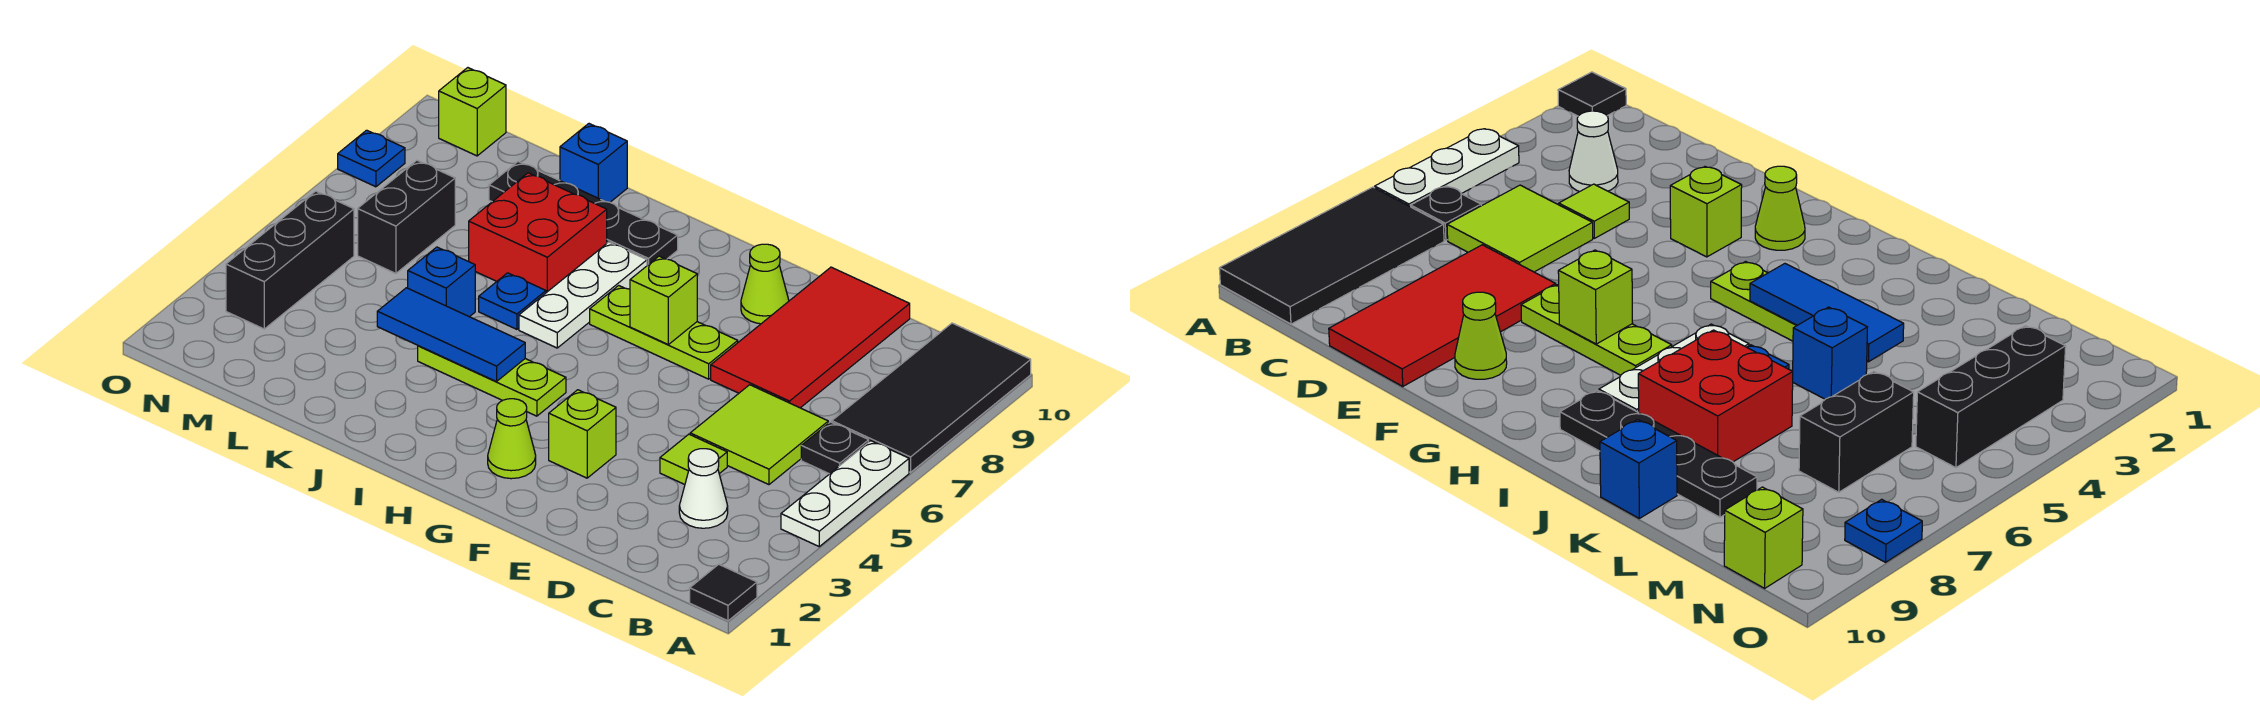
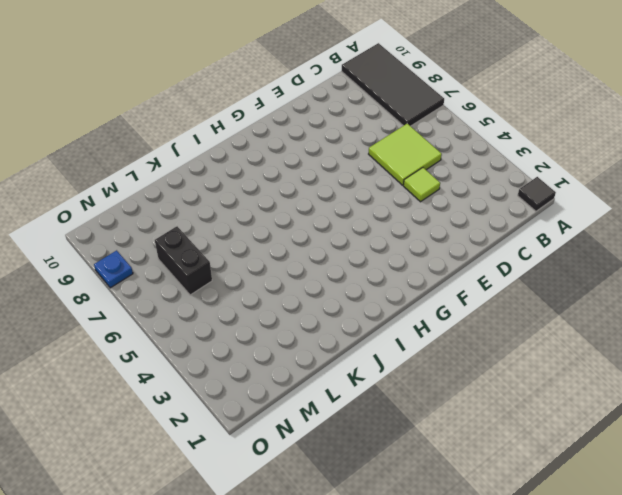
none -> white 1x3 plate [781,441,909,546]
none -> black 1x1 plate [801,422,869,474]
none -> white 1x1 cone [679,449,728,528]

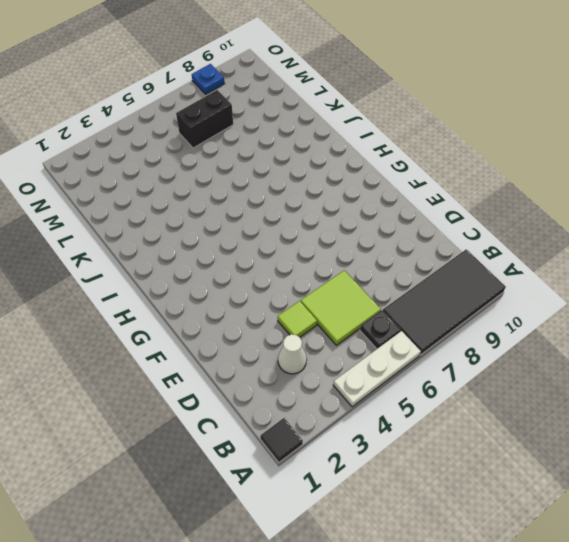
none -> red 2x4 tile [711,267,910,408]
none -> lime 1x1 brick [549,390,616,478]
none -> lime 1x3 plate [590,285,738,379]

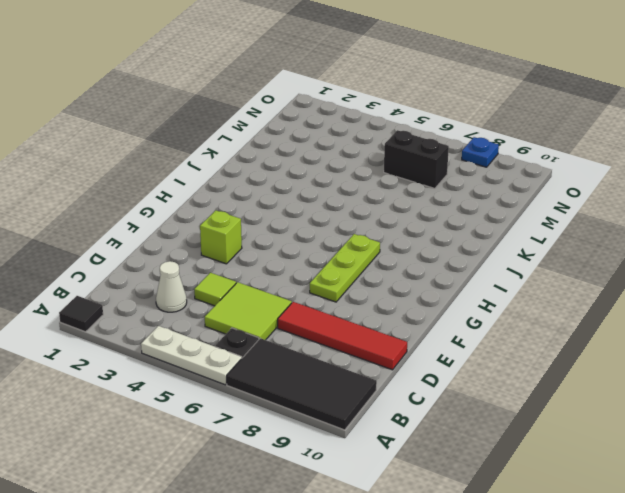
red 1x4 tile [278,302,407,370] -> red 2x4 tile [711,267,910,408]
none -> lime 1x1 cone [741,244,789,324]
none -> lime 1x1 cone [488,399,536,479]
none -> lime 1x3 plate [418,346,566,416]

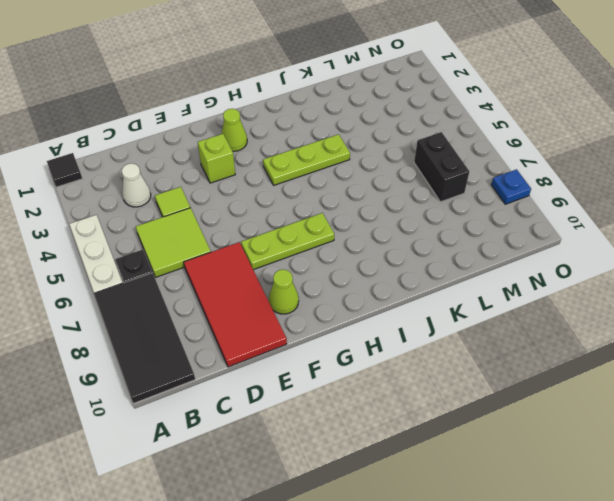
none -> white 1x3 plate [519,242,647,348]
none -> black 1x4 plate [489,162,678,265]
none -> blue 1x1 plate [479,273,546,329]

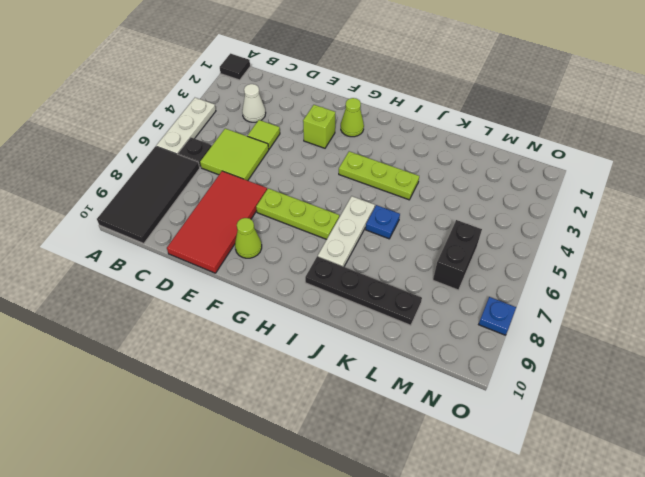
none -> red 2x2 brick [469,173,607,293]
none -> blue 1x1 brick [408,247,475,317]
none -> blue 1x1 brick [560,124,627,202]

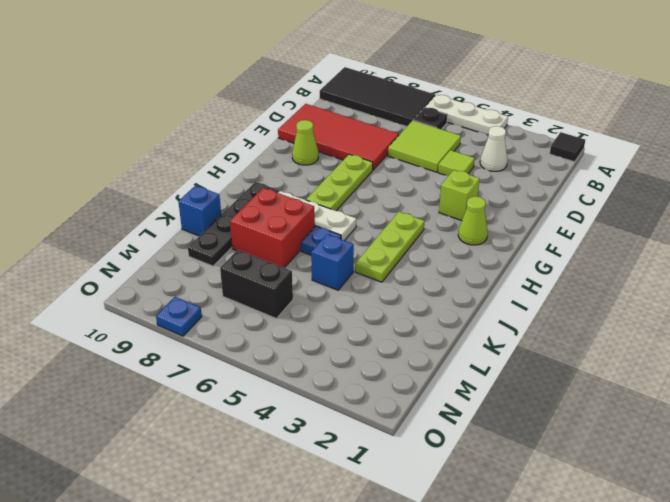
none -> black 1x3 brick [226,191,354,329]
none -> lime 1x1 brick [439,68,506,156]
none -> lime 1x1 brick [630,256,697,345]

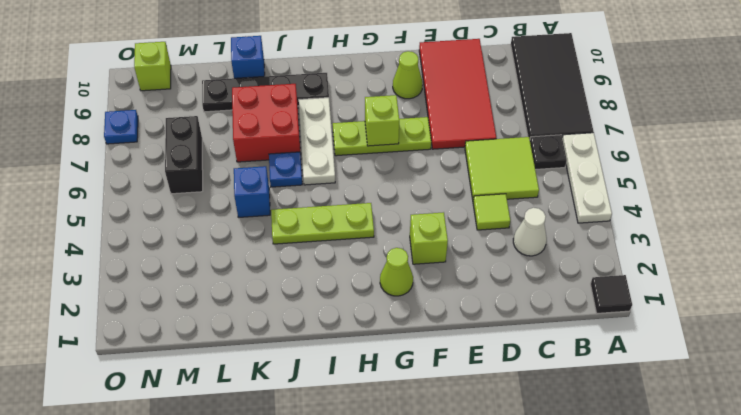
none -> black 1x3 brick [226,191,354,329]
none -> blue 1x3 tile [377,288,525,382]

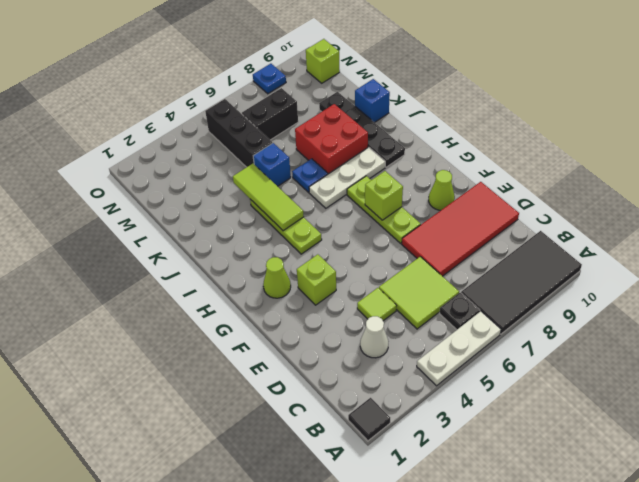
lime 1x3 tile [233,164,304,231] -> blue 1x3 tile [377,288,525,382]
black 1x3 brick [205,99,272,167] -> black 1x3 brick turned to [226,191,354,329]

